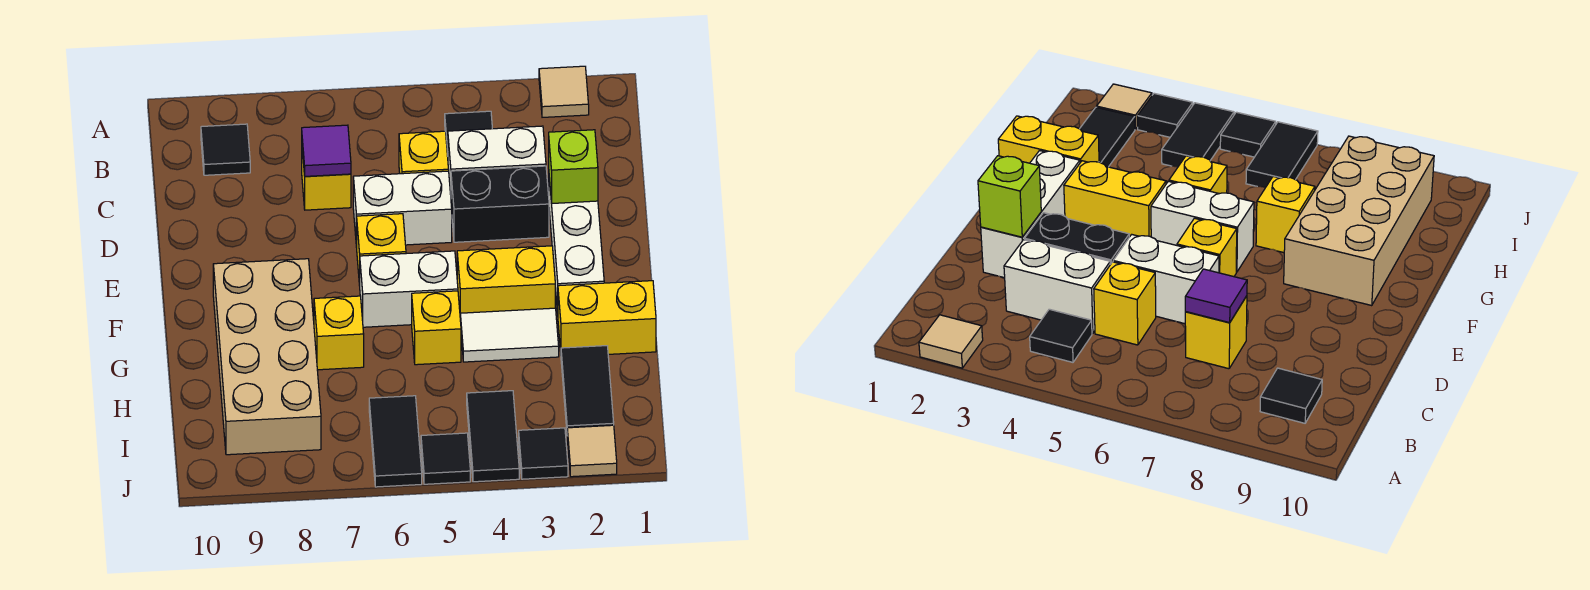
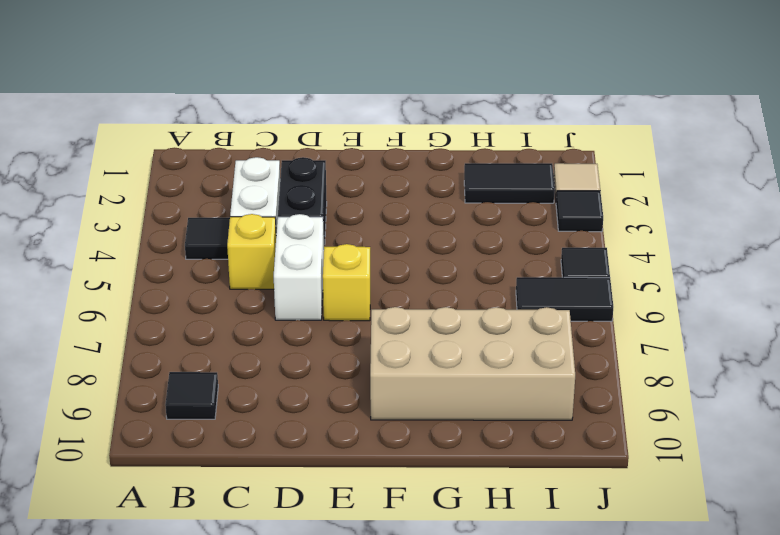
none -> tan 1x1 tile [539,66,589,117]
none -> yellow 1x1 brick [302,151,351,210]
none -> white 1x3 brick [549,178,604,313]

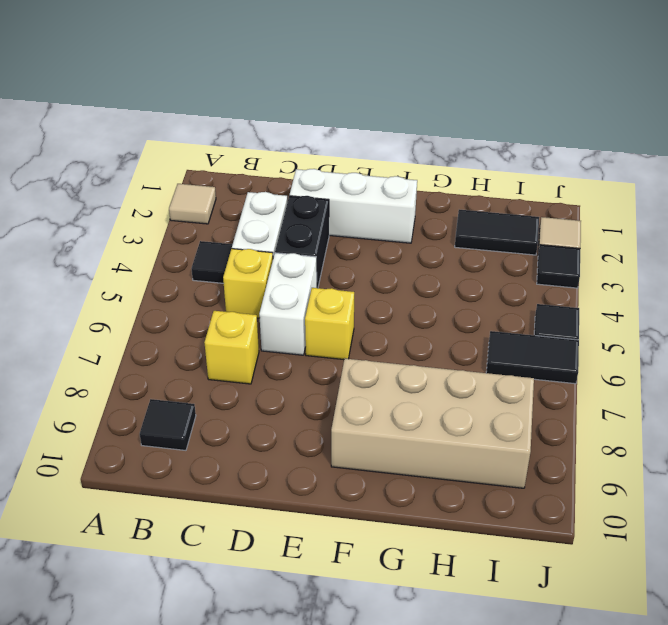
none -> yellow 1x2 brick [457,246,555,313]
none -> white 1x2 brick [360,251,458,327]
none -> yellow 1x2 brick [558,281,656,354]

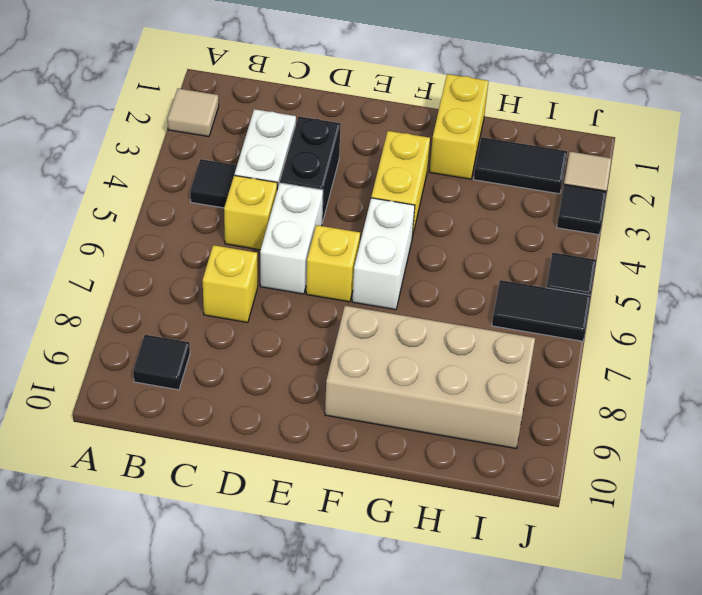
none -> white 1x3 brick [549,178,604,313]
none -> white 1x2 tile [460,308,559,362]
none -> yellow 1x1 brick [412,291,461,365]

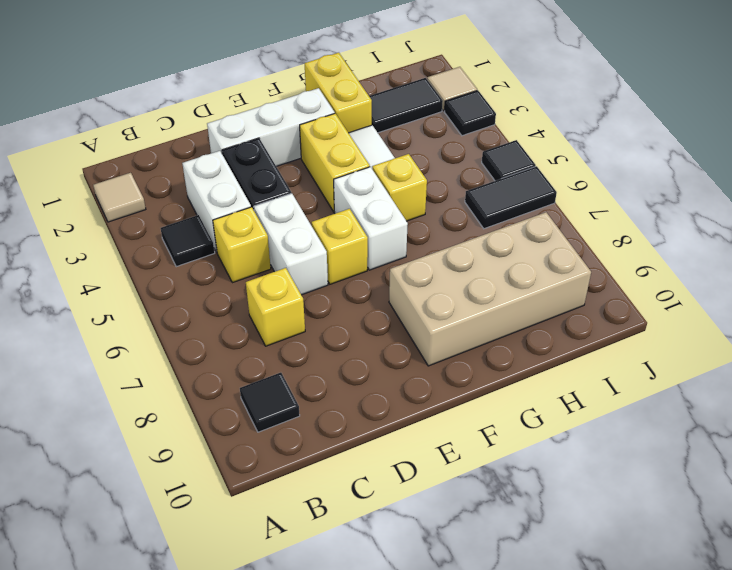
none -> yellow 1x1 brick [314,296,364,370]
none -> black 1x2 tile [467,391,519,482]
none -> purple 1x1 tile [302,125,351,176]

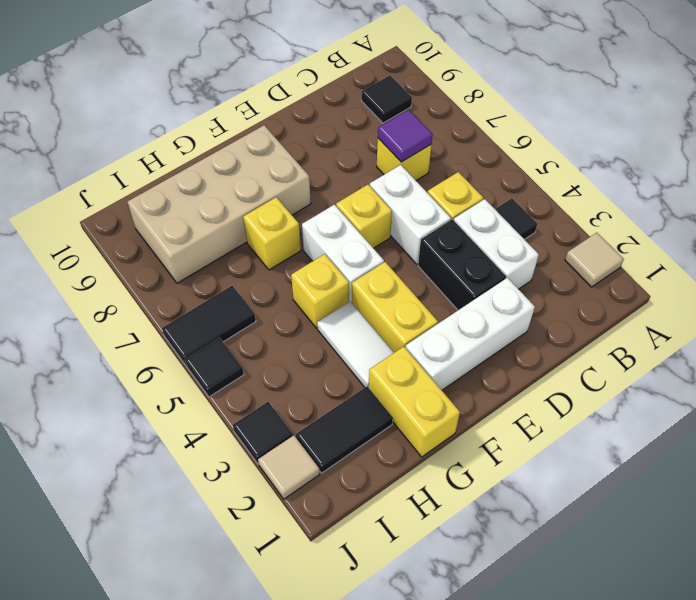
none -> black 1x2 tile [467,391,519,482]
none -> lime 1x1 brick [549,130,598,203]

